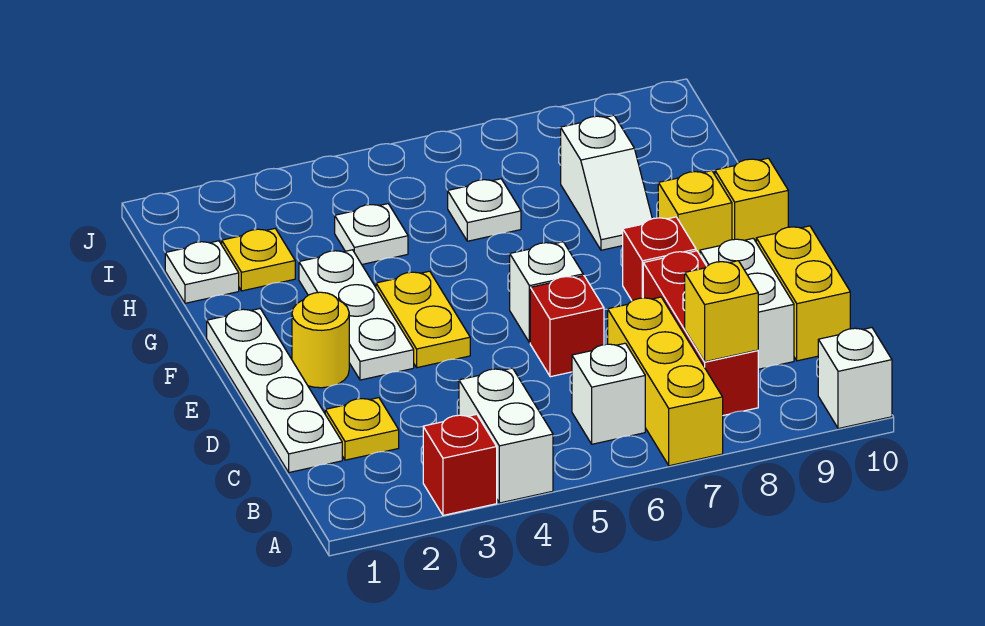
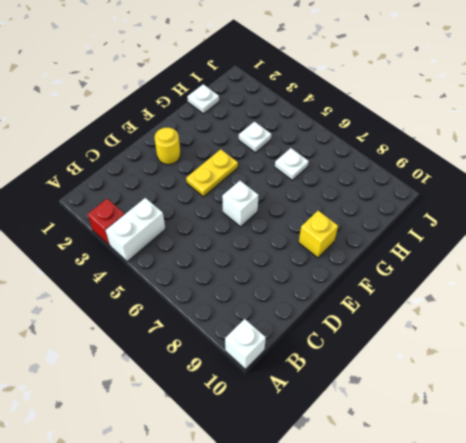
none -> yellow 1x3 brick [608,297,723,466]
none -> white 1x1 brick [572,343,645,444]
none -> red 1x3 brick [643,251,758,415]

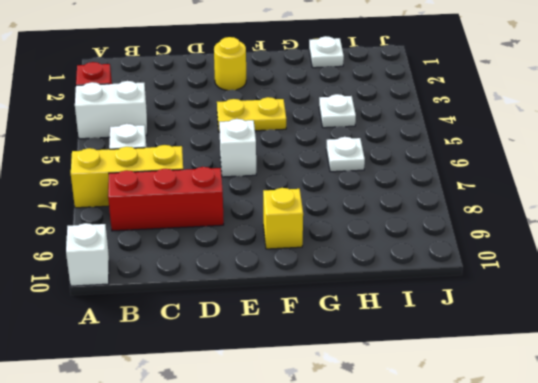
none -> white 1x4 plate [207,309,342,472]
none -> yellow 1x1 plate [325,398,399,460]
none -> white 1x2 brick [700,238,794,369]

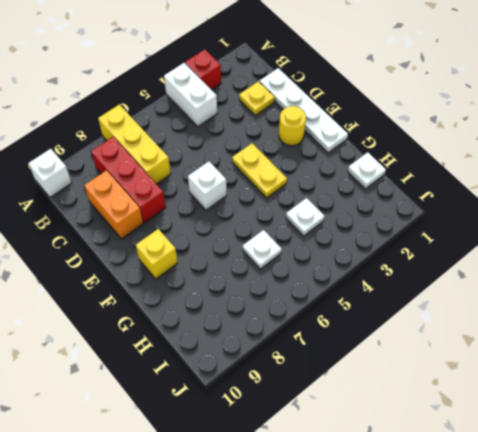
orange 1x2 brick [84,170,143,239] -> white 1x2 brick [700,238,794,369]
none -> white 1x1 brick [572,343,645,444]
none -> yellow 1x2 brick [756,226,850,361]
none -> red 1x1 brick [530,276,604,377]

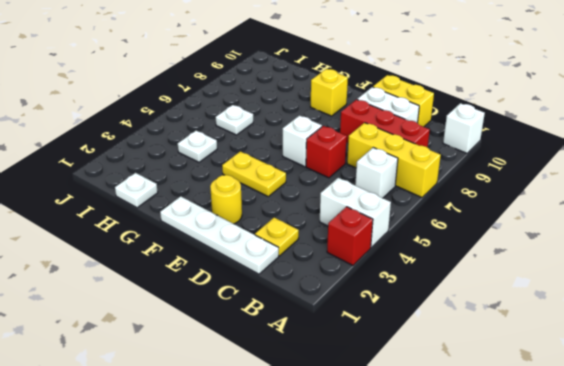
none -> white 1x3 plate [299,250,414,380]
none -> red 1x1 brick [623,217,696,301]
none -> yellow 1x1 brick [715,158,788,241]

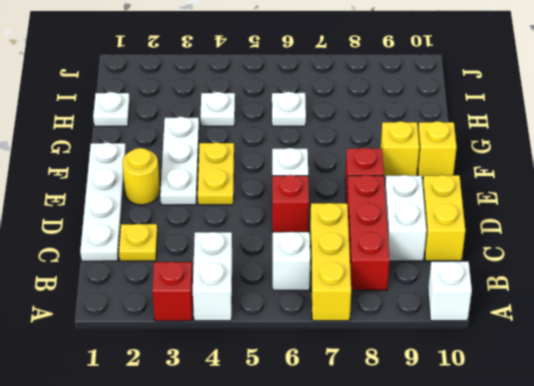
none -> white 1x2 slope [561,115,652,250]
none -> yellow 1x1 plate [222,229,295,291]
none -> yellow 1x1 brick [685,261,758,362]

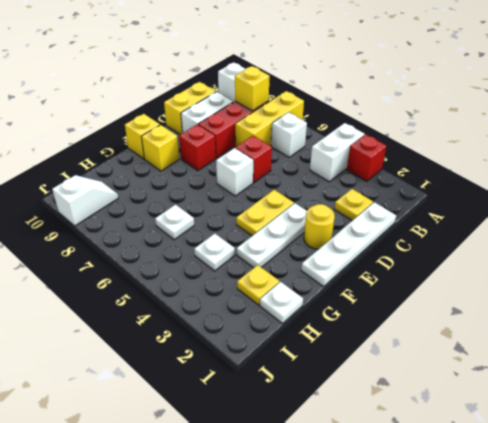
white 1x2 slope [52,175,118,226] -> white 1x2 slope moved to [561,115,652,250]

